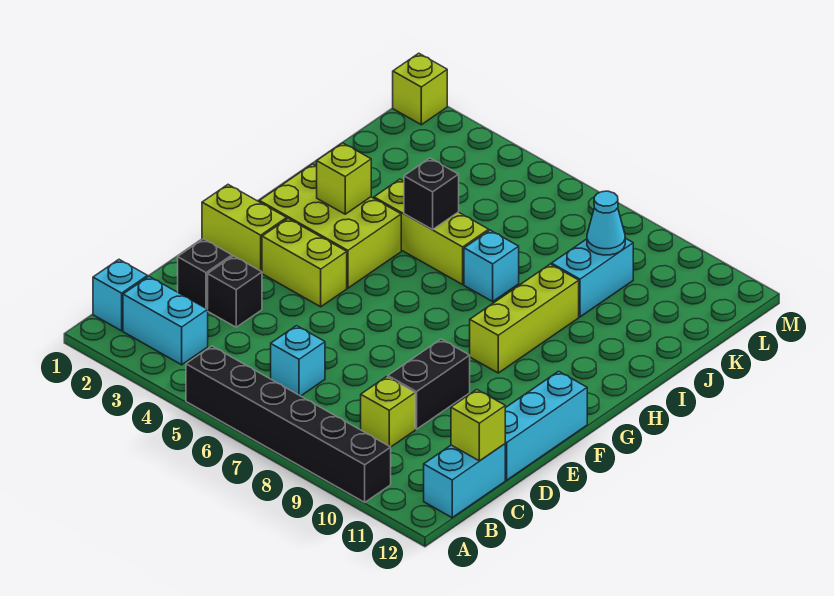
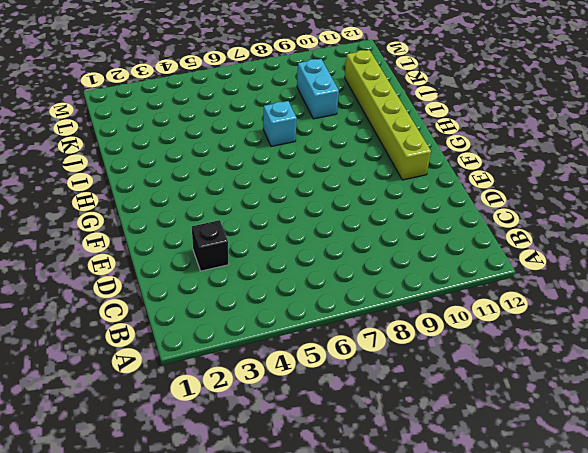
lime 1x6 brick [345,50,431,180] -> none
none -> black 1x6 brick [186,346,391,502]
none -> cyan 1x1 brick [93,260,148,331]
none -> cyan 1x2 brick [123,277,208,365]

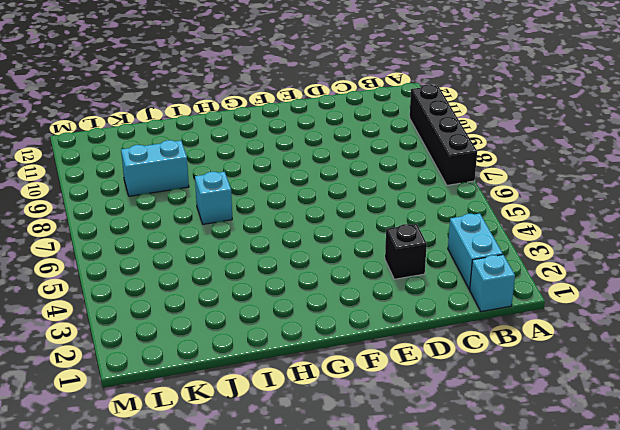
black 1x4 brick [410,85,477,185] -> black 1x6 brick [186,346,391,502]
none -> cyan 1x2 brick [424,444,505,518]
none -> cyan 1x1 brick [271,326,325,396]
none -> lime 1x1 brick [361,377,415,447]

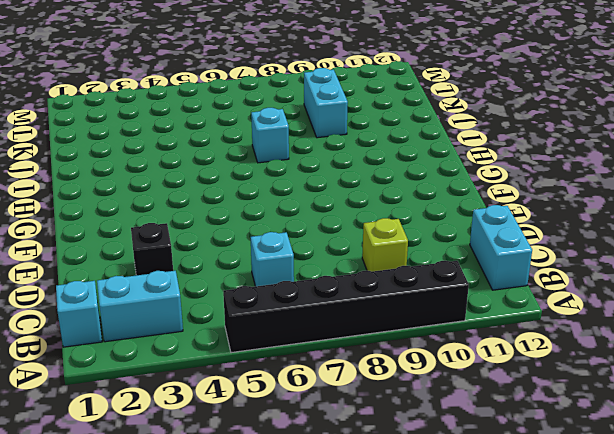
none -> black 1x1 brick [178,239,232,309]
none -> black 1x2 brick [388,339,470,429]
none -> cyan 1x3 brick [505,371,587,480]

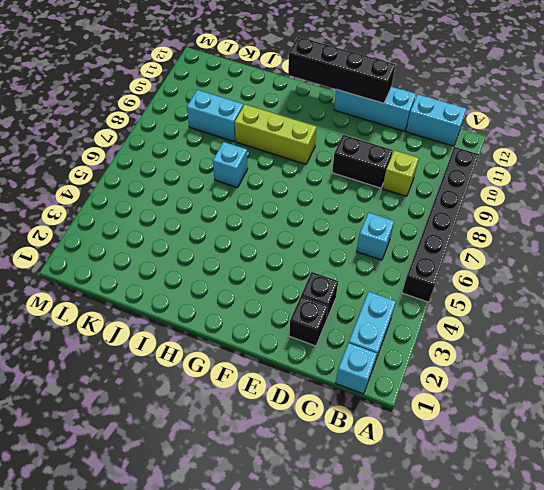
black 1x4 brick [288,37,395,103] -> none
none -> lime 1x2 brick [202,185,287,272]
none -> lime 1x2 brick [262,219,347,307]
none -> lime 2x3 brick [259,164,401,288]

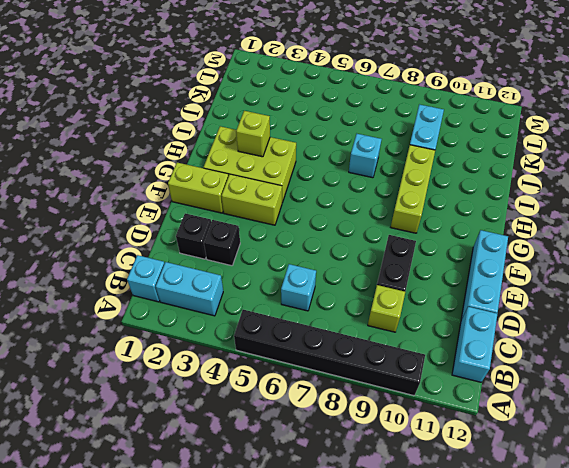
none -> lime 1x3 brick [374,179,489,284]
none -> lime 1x1 brick [393,53,447,125]
none -> lime 1x1 brick [451,390,505,461]

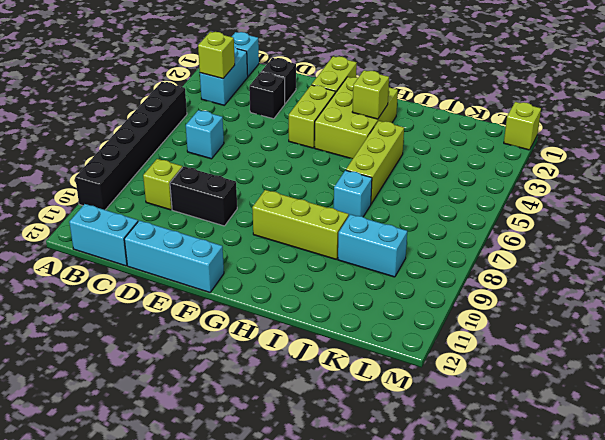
lime 1x1 brick [198,32,235,79] -> lime 1x1 brick moved to [451,390,505,461]
none -> black 1x1 brick [404,158,459,229]
none -> cyan 1x1 cone [587,191,625,255]

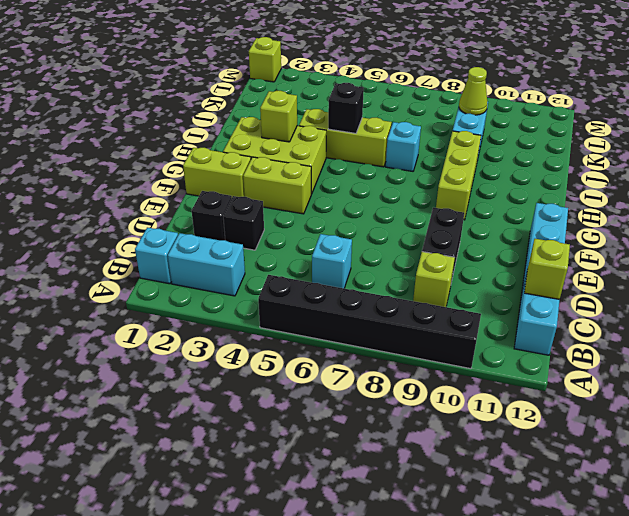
lime 1x1 cone [459,67,488,115] -> cyan 1x1 cone [587,191,625,255]

